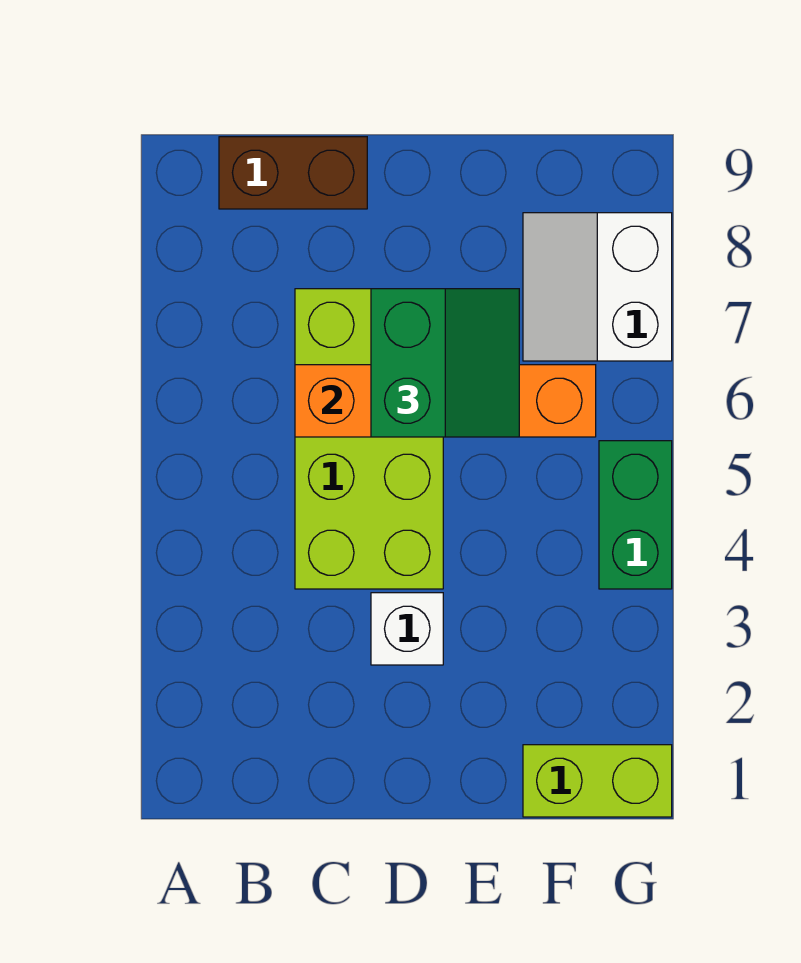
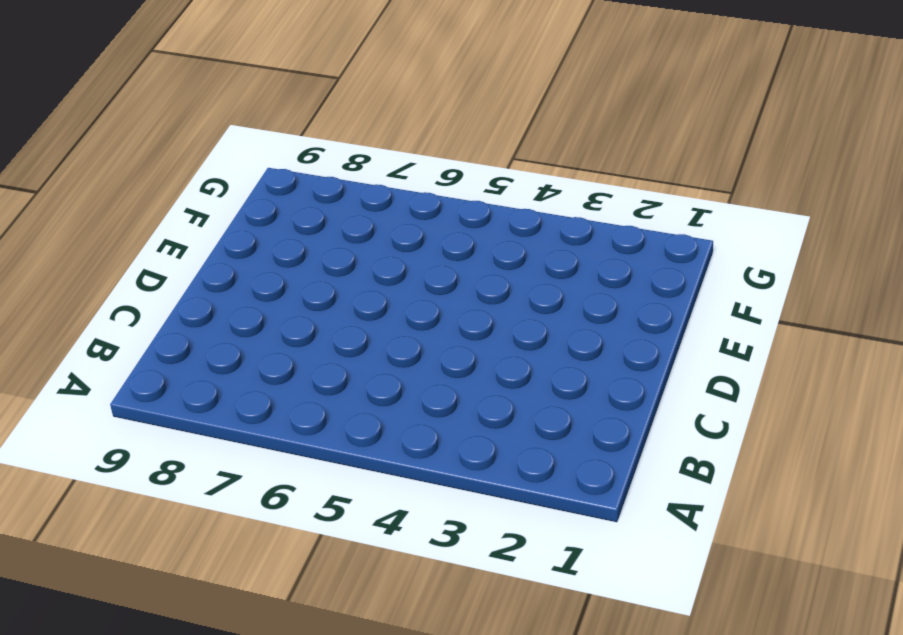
none -> brown 1x2 brick [219,137,367,209]
none -> lime 2x4 brick [295,289,443,589]

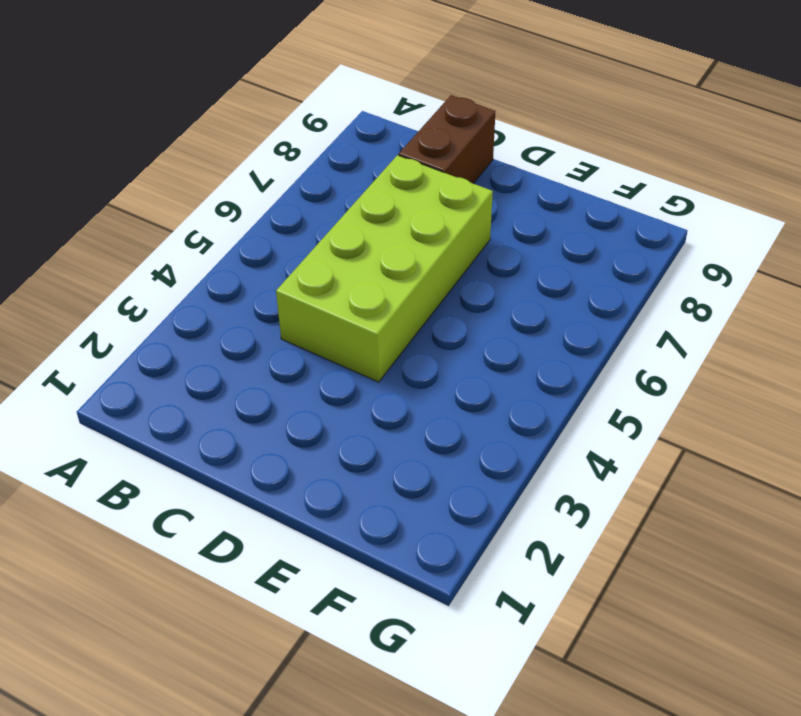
brown 1x2 brick [399,95,496,183] -> brown 1x2 brick turned to [219,137,367,209]
none -> white 1x1 brick [371,593,443,665]
none -> lime 1x2 brick [523,745,672,817]

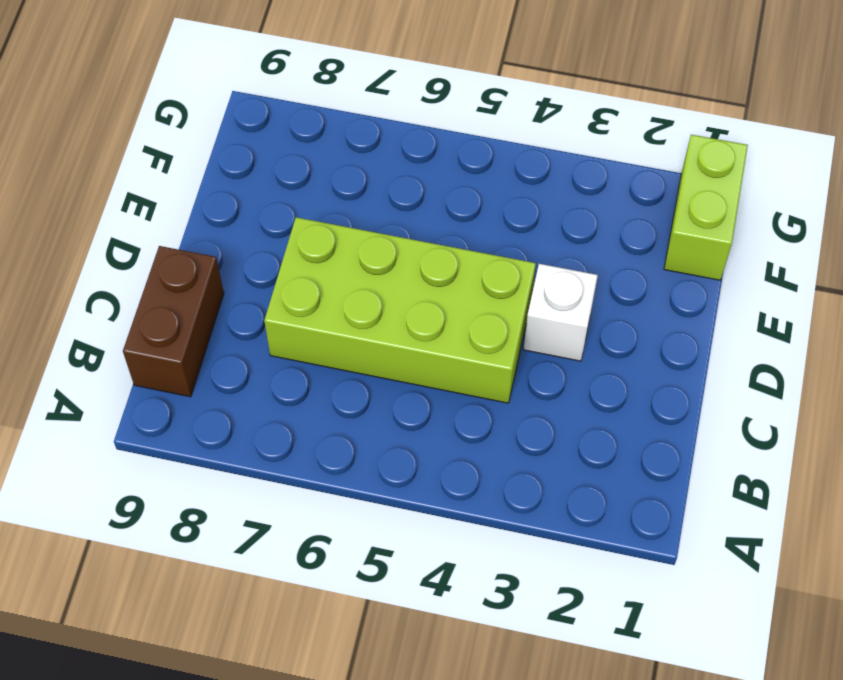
none -> white 2x2 slope [523,213,672,361]
none -> green 1x2 brick [599,441,672,589]

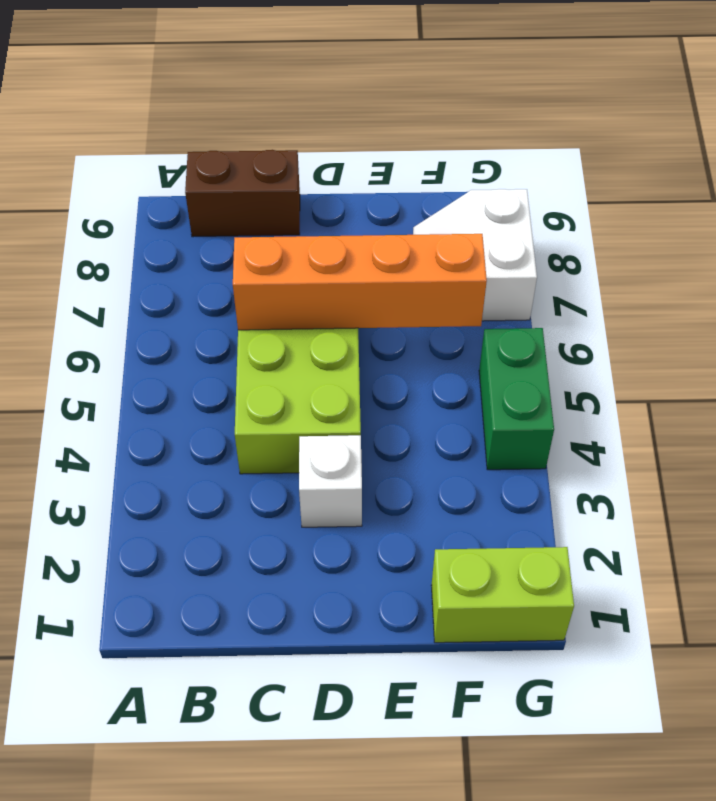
none -> green 2x2 slope [371,289,519,437]

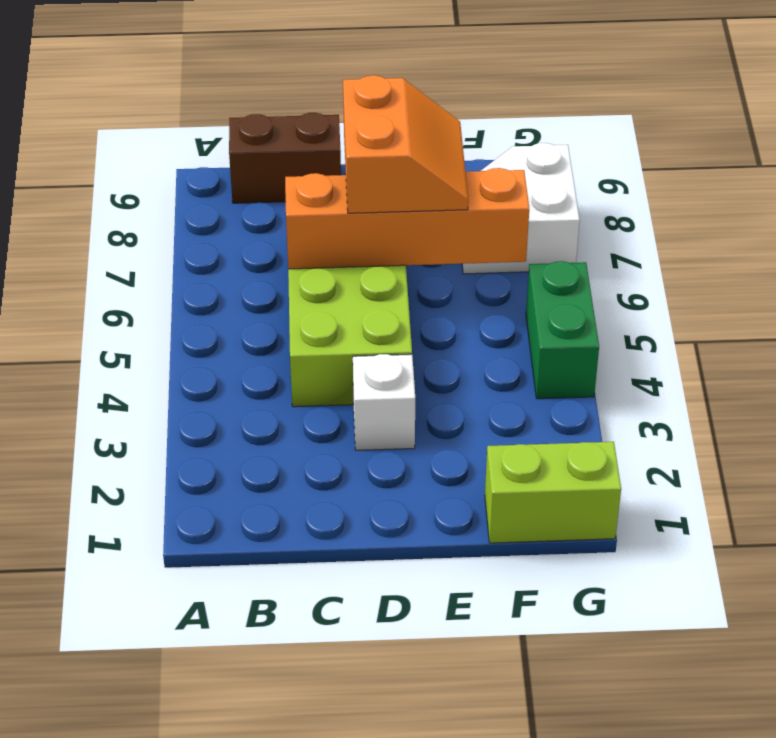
orange 2x2 slope [343,75,468,213] -> green 2x2 slope [371,289,519,437]

